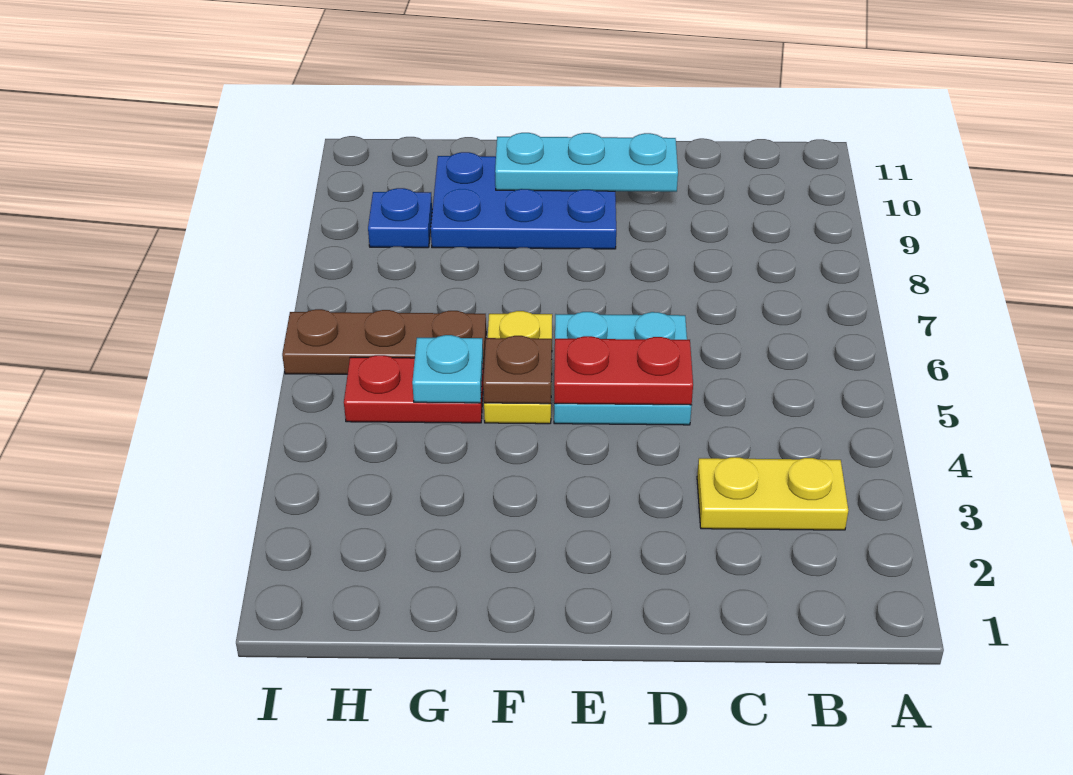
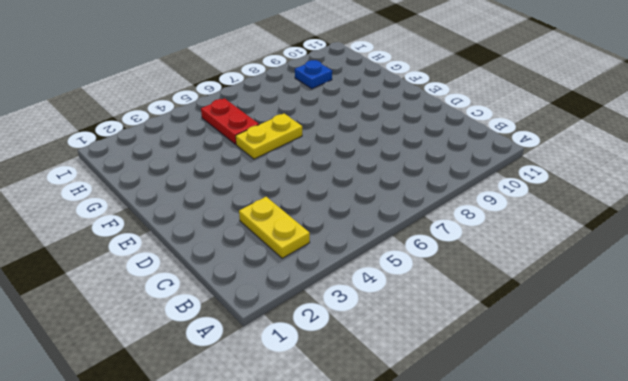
none -> cyan 2x2 plate [554,312,692,425]
none -> blue 2x3 plate [431,152,616,249]

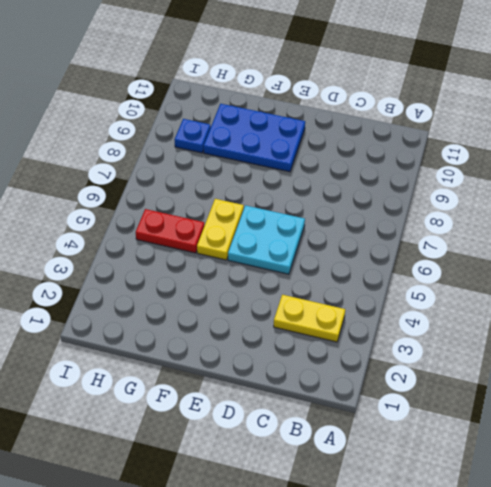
none -> brown 1x3 plate [282,309,486,374]
none -> red 1x2 plate [554,336,693,405]

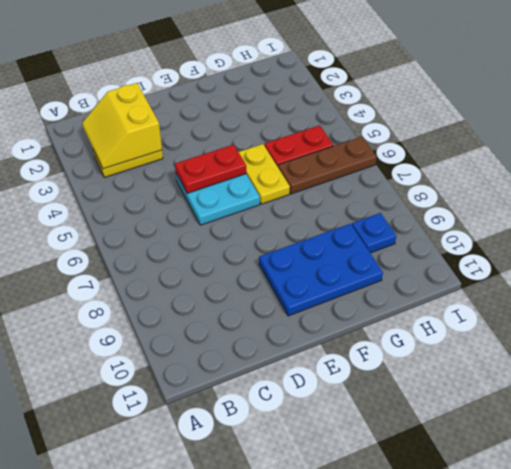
yellow 2x2 slope [82,83,162,169] -> none
none -> cyan 1x3 plate [495,133,678,192]
none -> brown 1x1 plate [483,336,552,404]

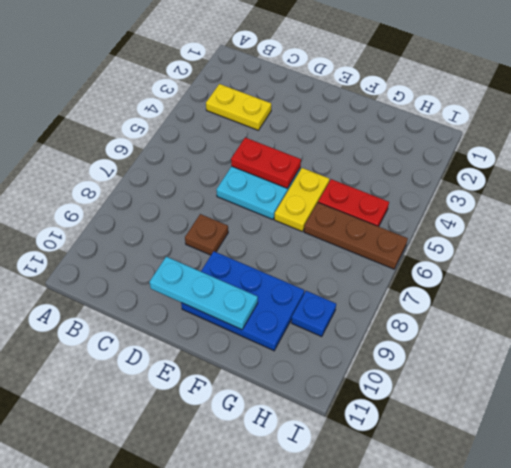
brown 1x1 plate [185,214,228,255] -> brown 1x1 plate moved to [483,336,552,404]
none -> cyan 1x1 plate [412,335,483,403]

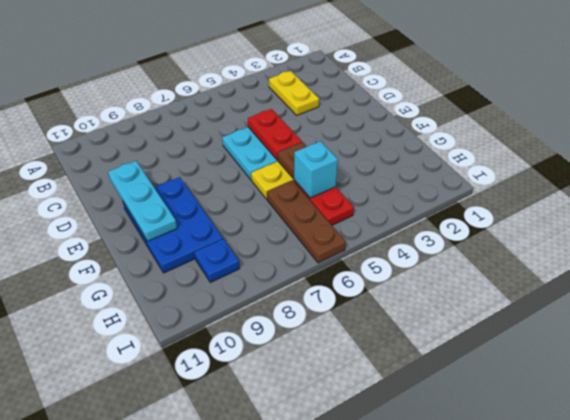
cyan 1x1 brick [294,141,338,198] -> cyan 1x1 plate [412,335,483,403]

